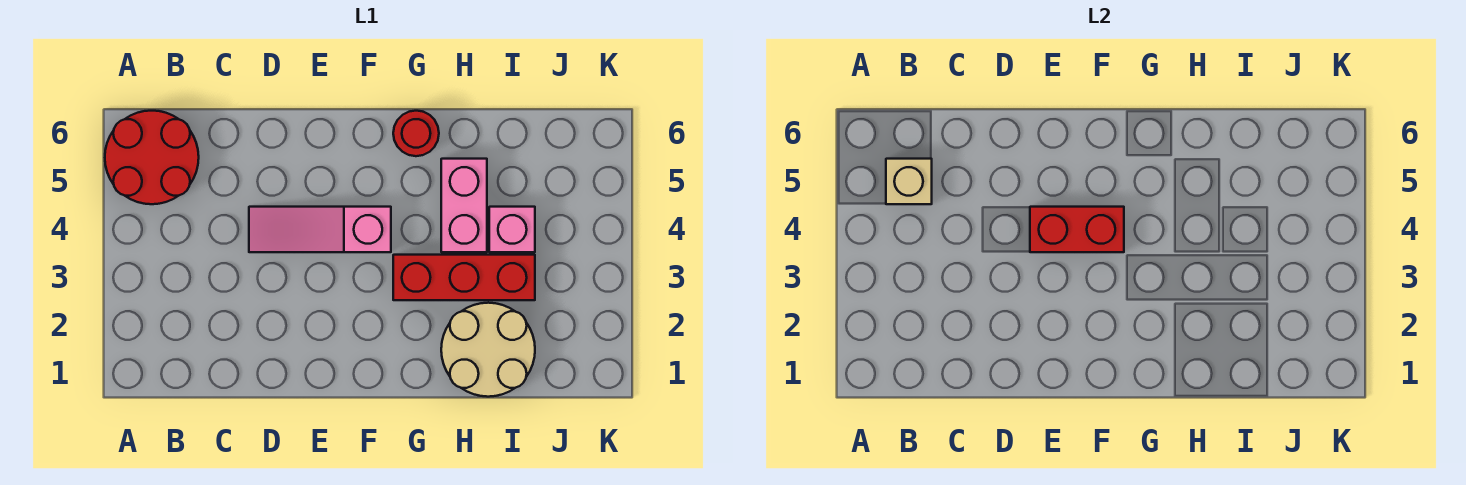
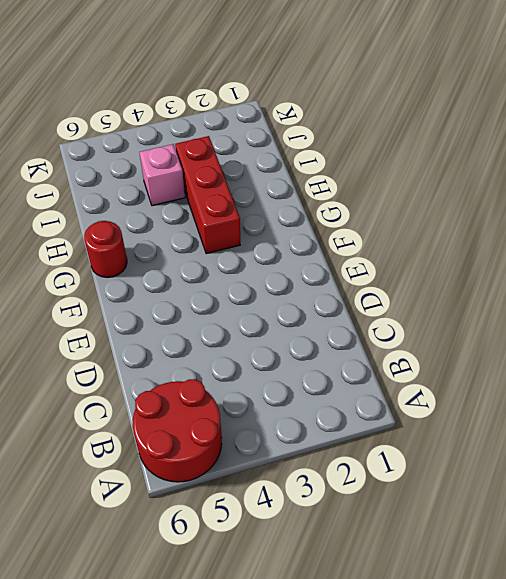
none -> pink 1x3 slope [249,207,391,252]
none -> tan 2x2 round brick [441,303,535,397]

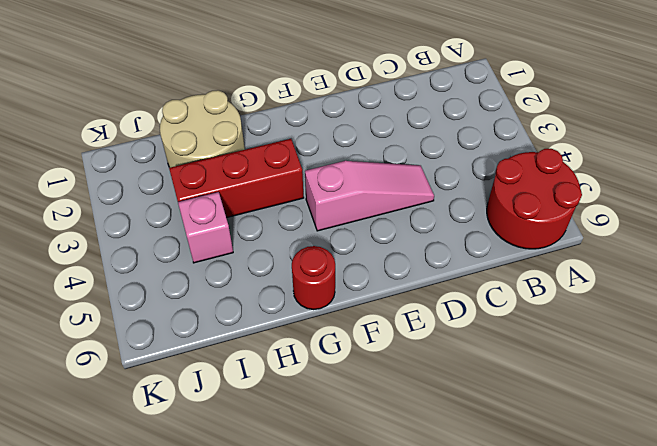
none -> pink 1x2 brick [441,159,487,252]
none -> tan 1x1 brick [886,159,932,204]

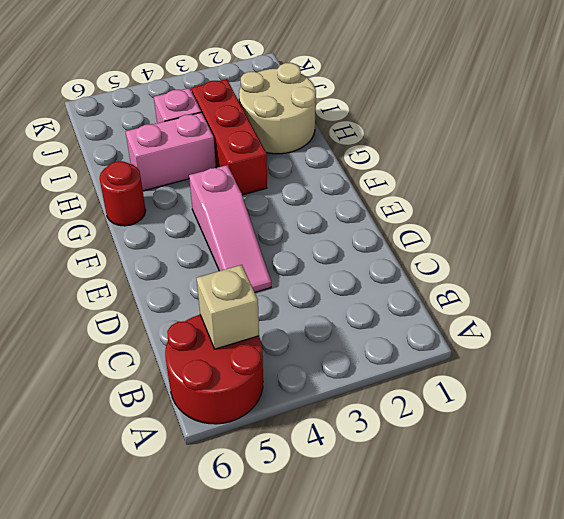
none -> red 1x2 brick [1030,207,1124,252]

